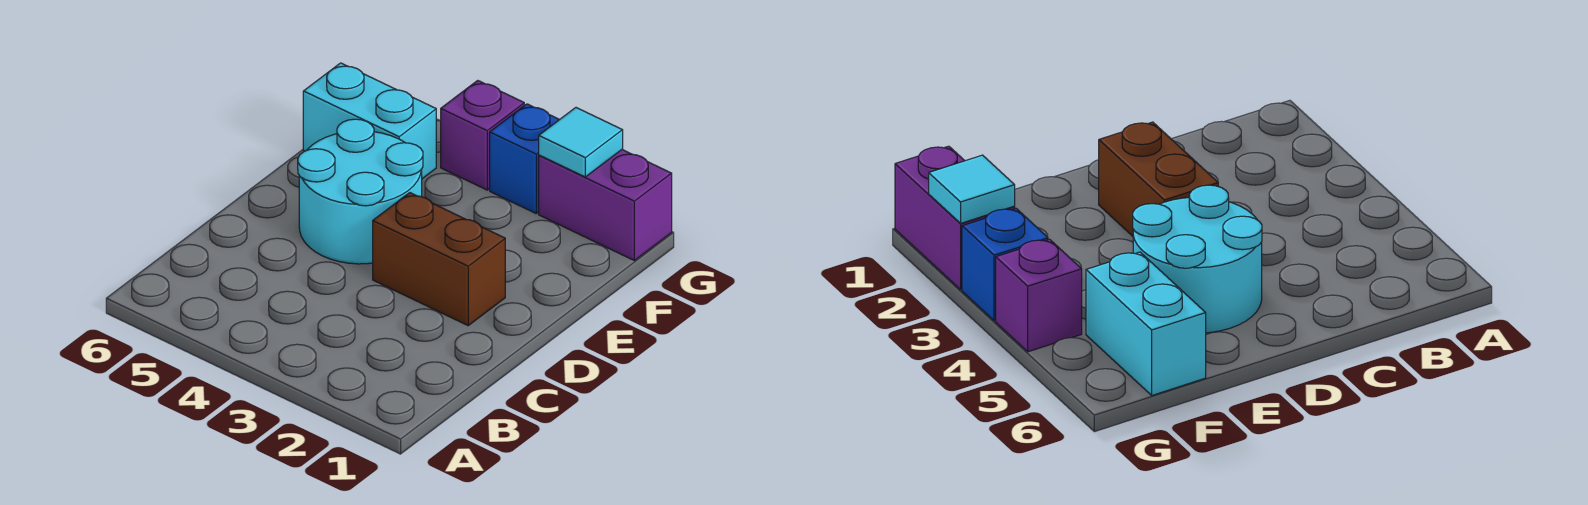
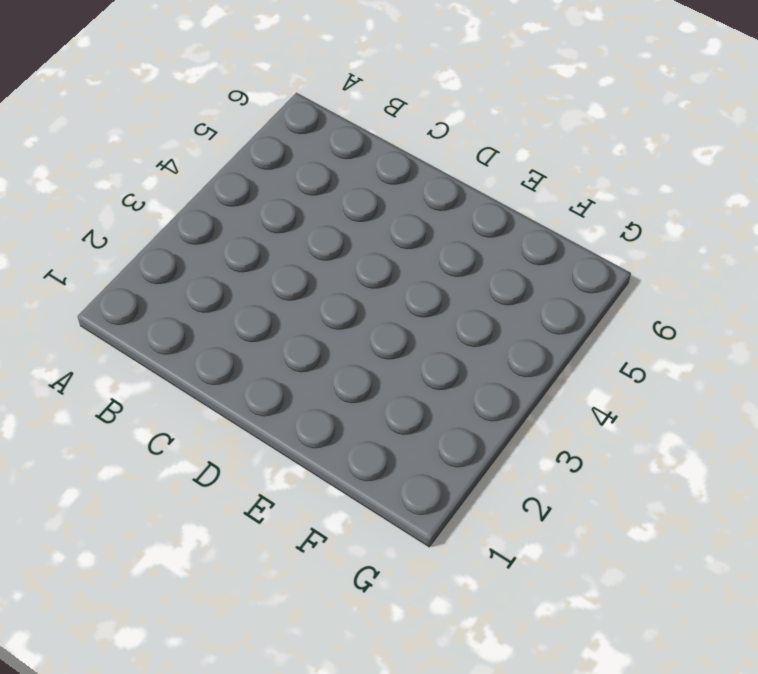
none -> brown 1x2 brick [373,193,505,325]
none -> cyan 2x2 round brick [298,119,423,264]

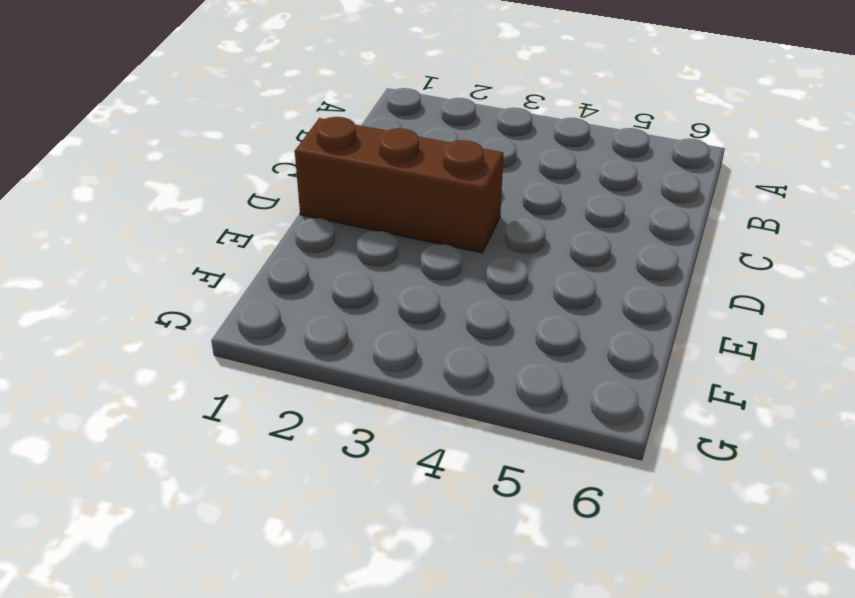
brown 1x3 brick [295,117,503,253] -> brown 1x2 brick [373,193,505,325]
none -> cyan 2x2 round brick [298,119,423,264]
none -> cyan 1x2 brick [303,63,436,179]

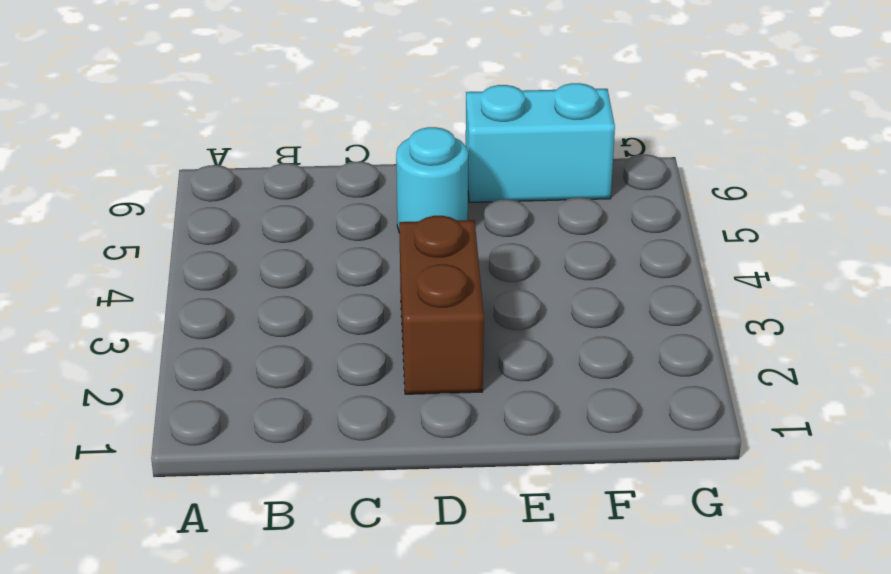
cyan 1x1 round brick [396,127,468,230] -> cyan 2x2 round brick [298,119,423,264]
cyan 1x2 brick [466,83,615,202] -> cyan 1x2 brick turned to [303,63,436,179]
none -> purple 1x2 brick [539,150,672,260]
none -> blue 1x1 brick [490,104,560,213]

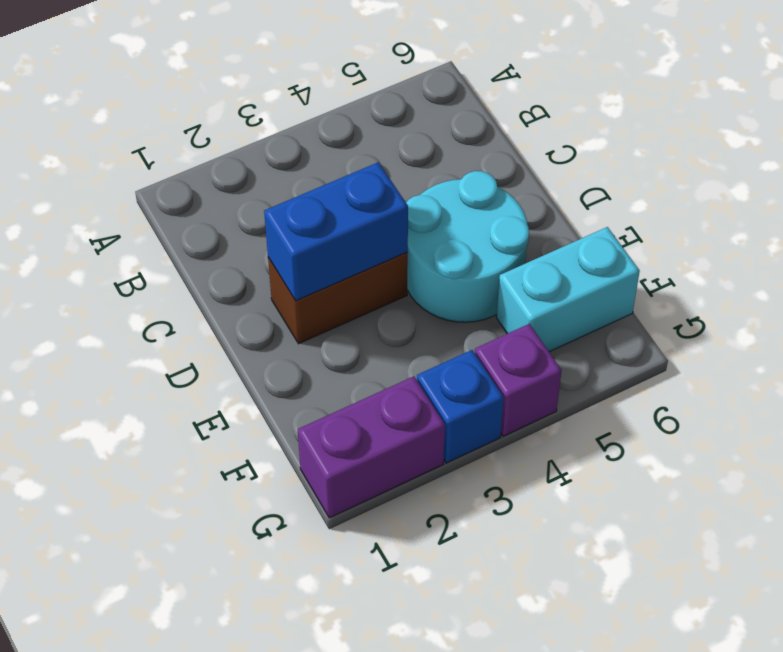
blue 1x2 brick [264,162,408,301] -> none
none -> cyan 1x1 tile [539,108,623,177]

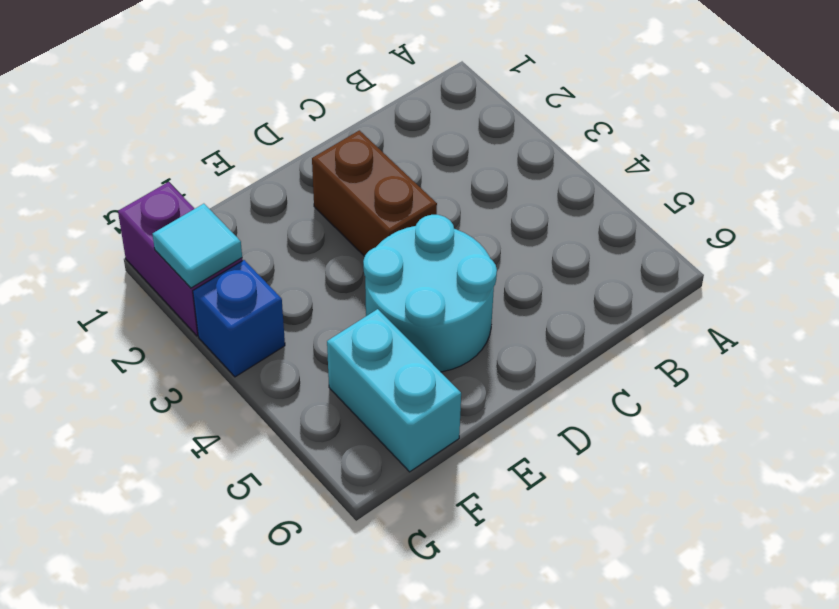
none -> purple 1x1 brick [441,81,524,190]

